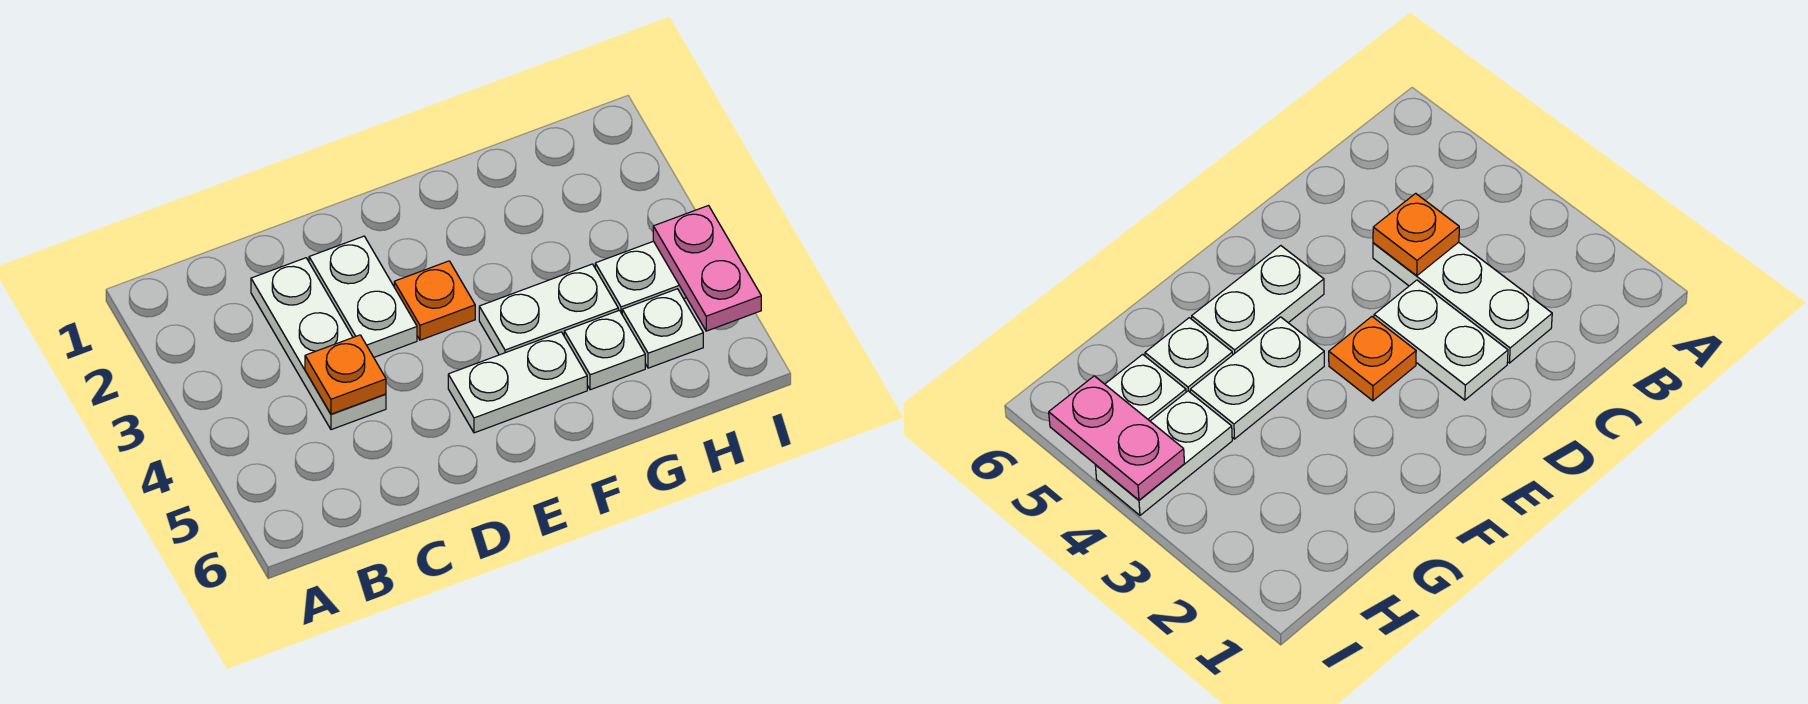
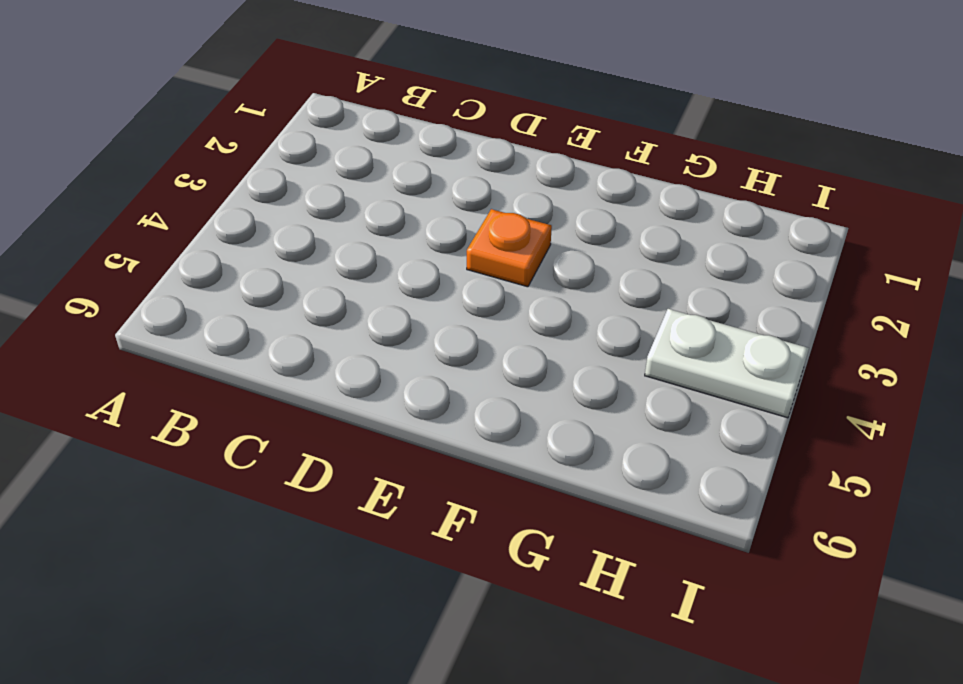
none -> white 1x3 plate [251,258,386,430]
none -> white 1x2 plate [309,236,417,357]

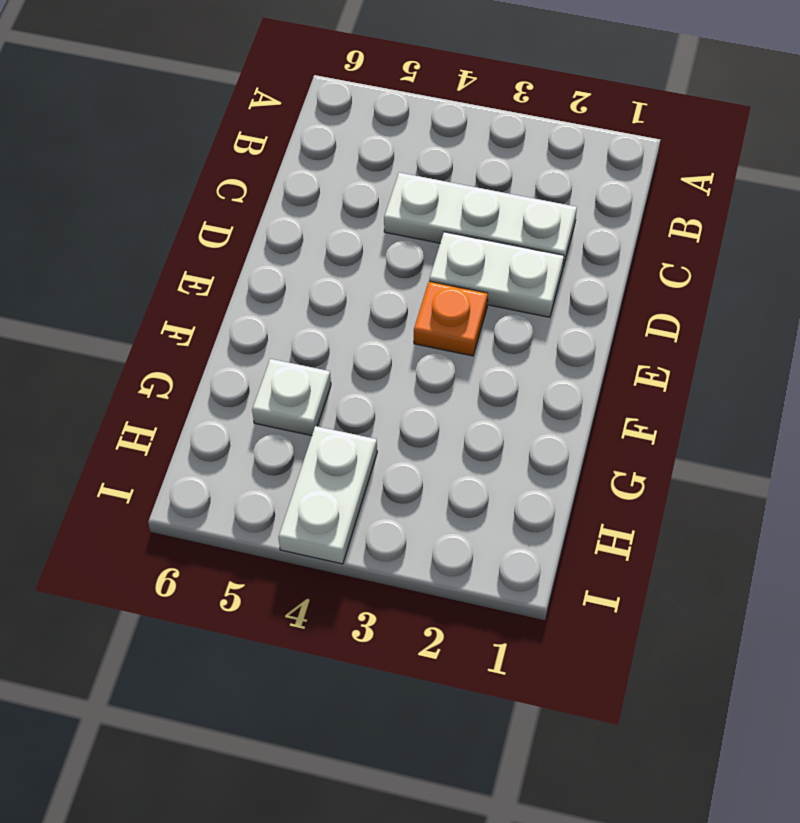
none -> white 1x2 plate [448,332,587,433]
none -> white 1x2 plate [479,264,618,355]

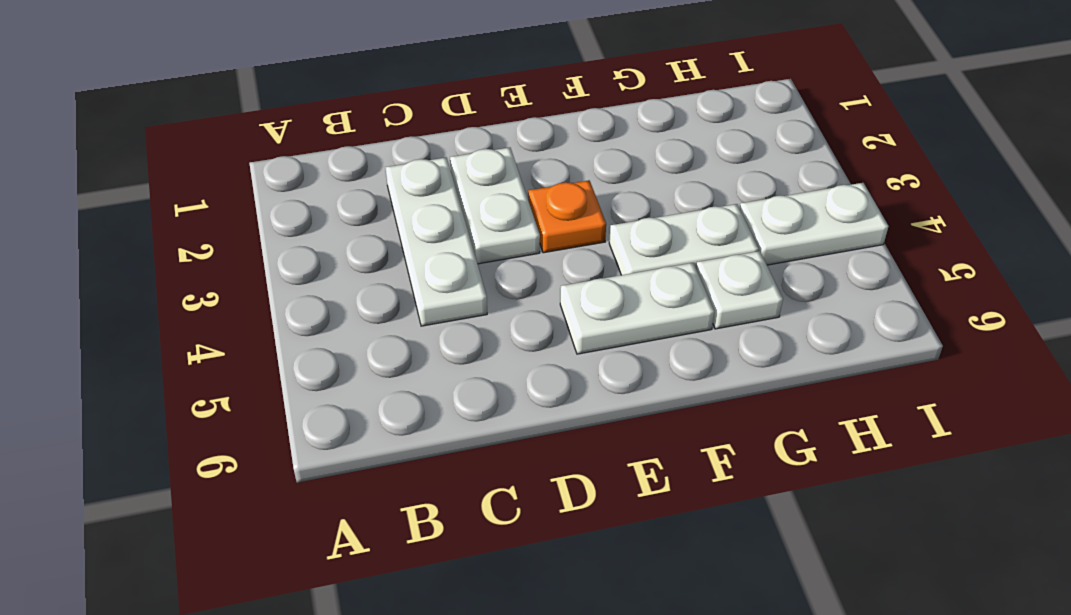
none -> white 1x1 plate [622,289,703,368]
none -> orange 1x1 plate [305,335,386,414]

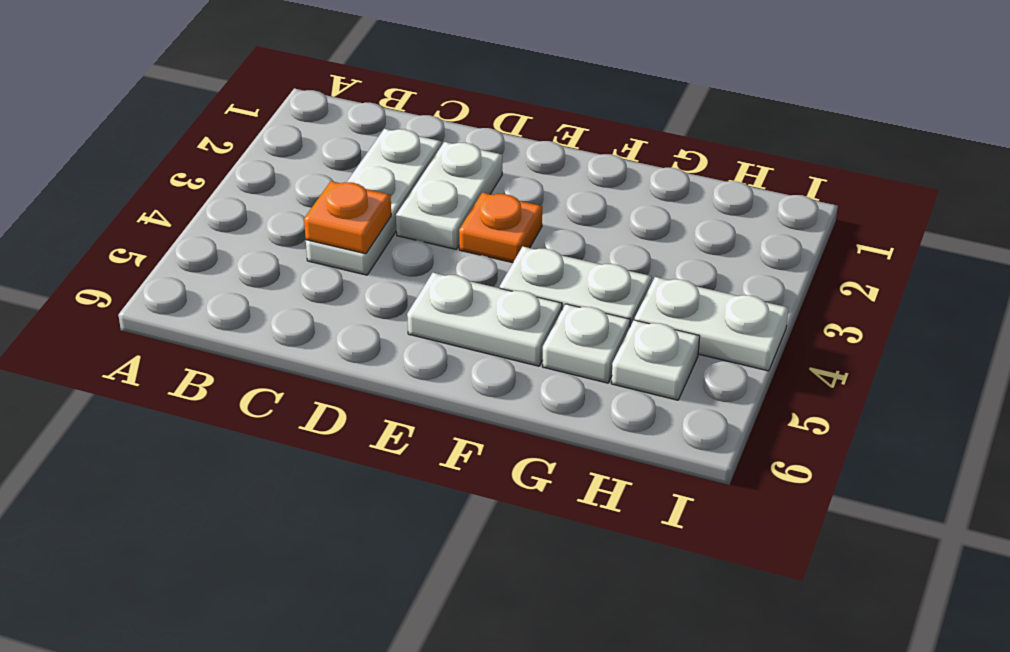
none -> pink 1x2 plate [653,206,761,331]

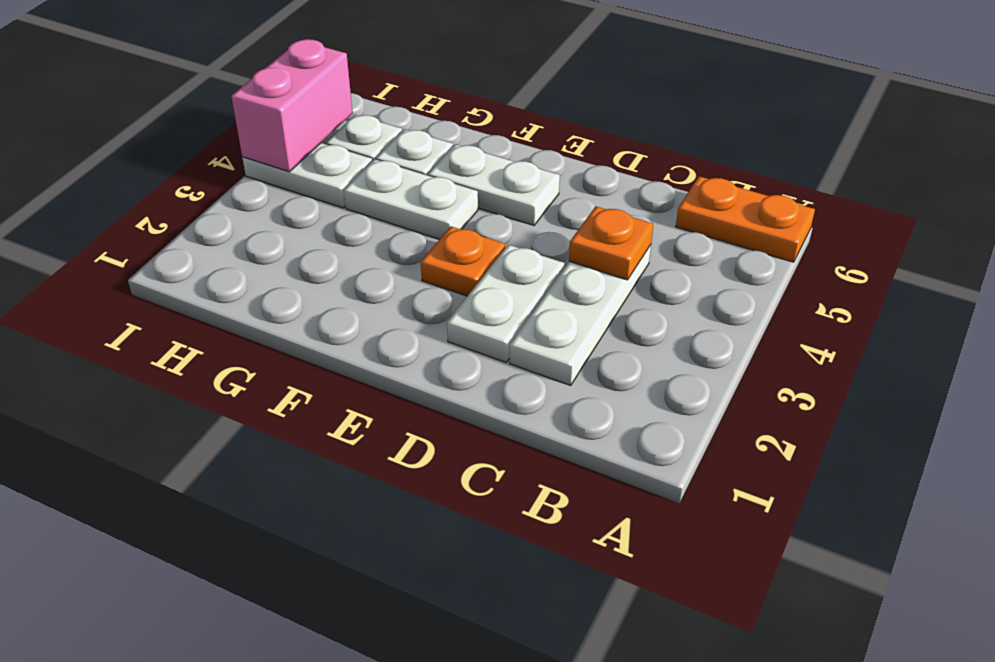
orange 1x2 plate [676,176,815,262] -> none
pink 1x2 brick [231,39,353,172] -> pink 1x2 plate [653,206,761,331]

